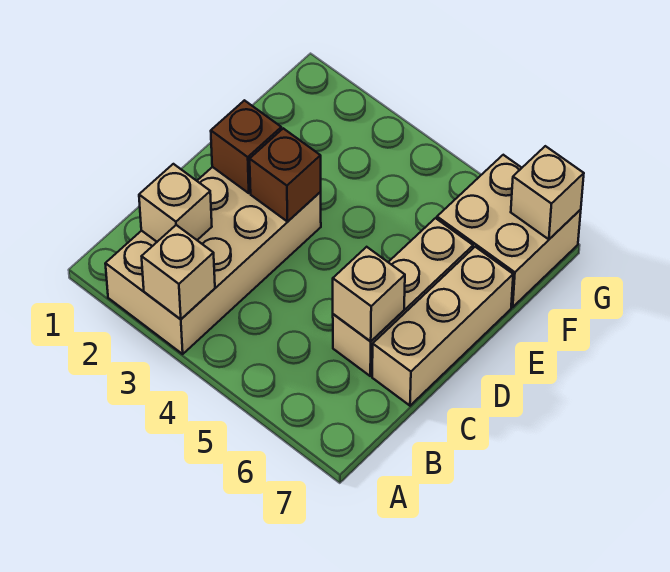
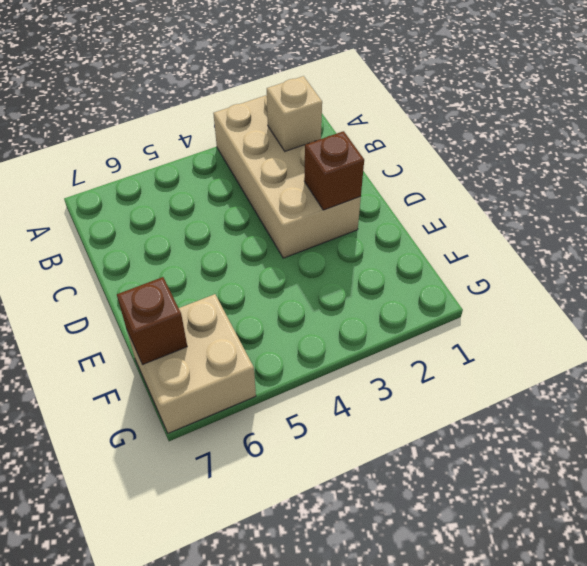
brown 1x1 brick [117,277,187,365] -> brown 1x1 brick moved to [250,128,321,222]
none -> tan 1x3 brick [333,218,473,376]
none -> tan 1x3 brick [372,247,513,406]

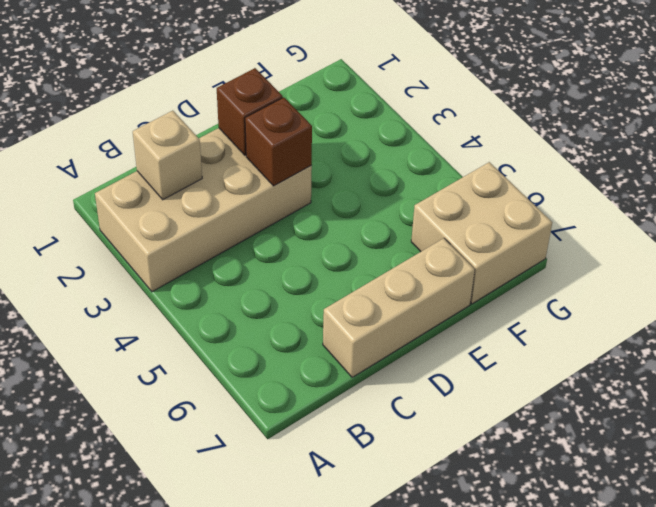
none -> tan 1x3 brick [333,218,473,376]
none -> tan 1x1 brick [142,225,215,319]

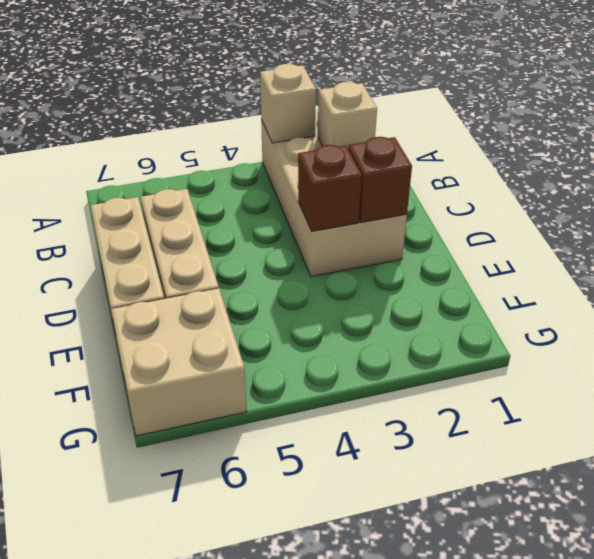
none -> tan 1x1 brick [333,247,405,341]
none -> tan 1x1 brick [511,146,584,239]

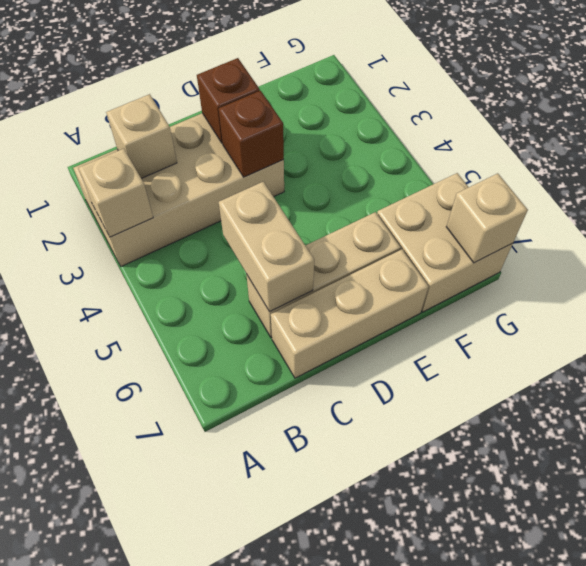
tan 1x2 brick [219,182,314,312] -> tan 1x1 brick [333,247,405,341]

